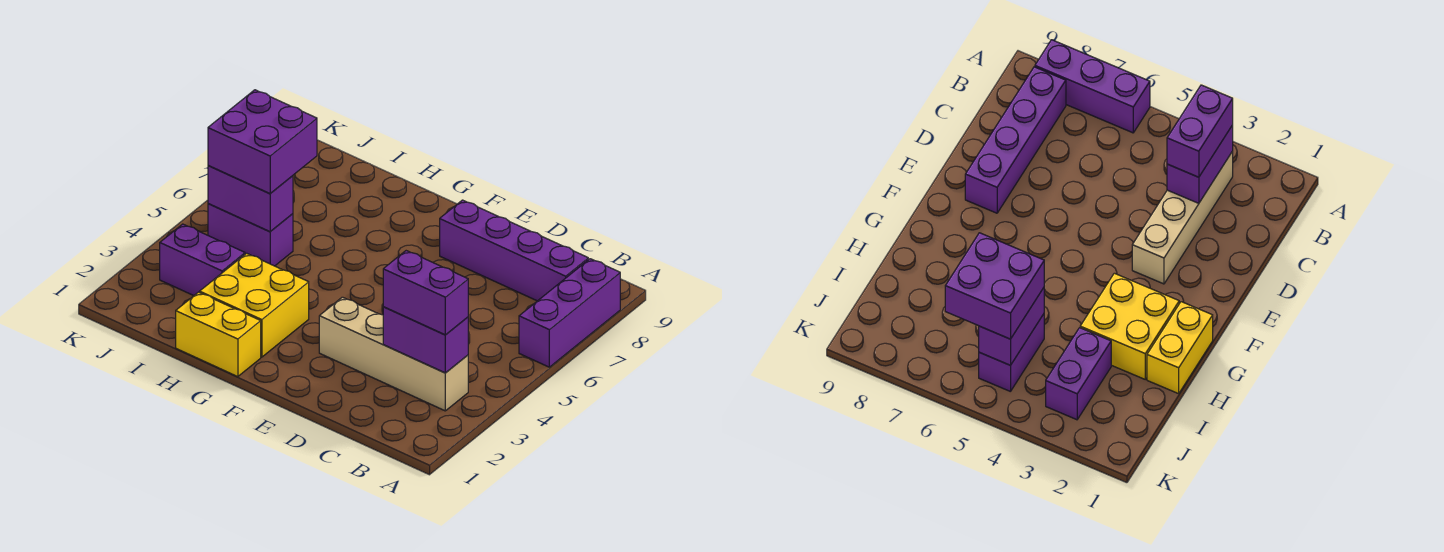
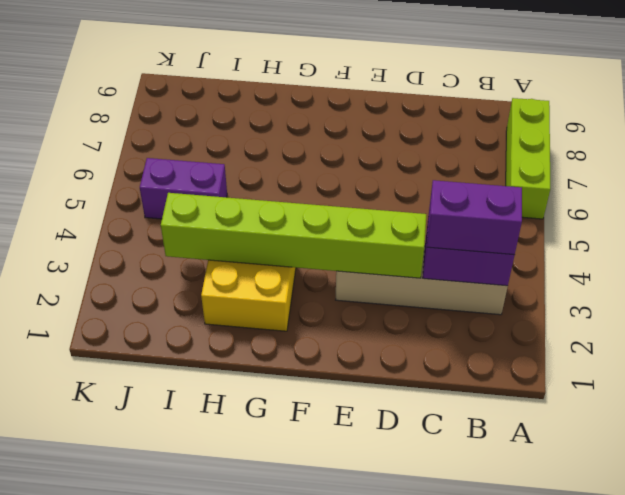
lime 1x3 brick [506,98,550,219] -> purple 1x3 brick [519,259,620,367]
lime 1x6 brick [161,193,426,278] -> none
none -> purple 1x4 brick [440,200,588,301]
none -> yellow 1x2 brick [176,292,261,377]

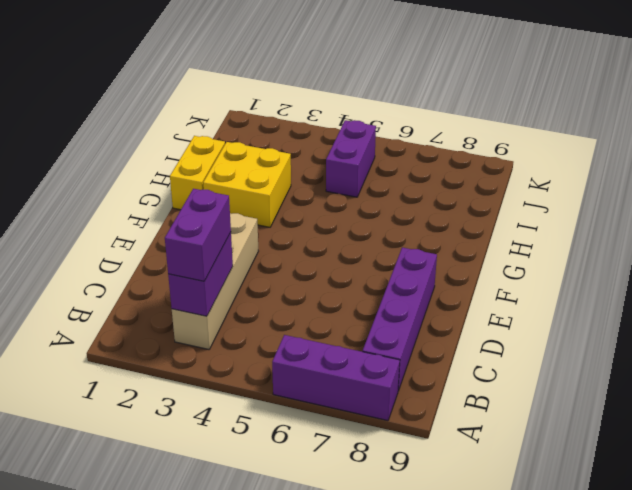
none -> purple 1x2 brick [160,224,245,296]
none -> purple 1x2 brick [208,165,293,232]

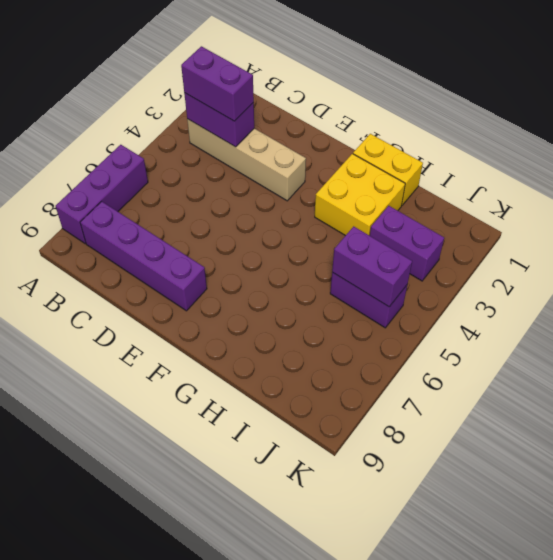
none -> purple 2x2 brick [208,90,317,193]

